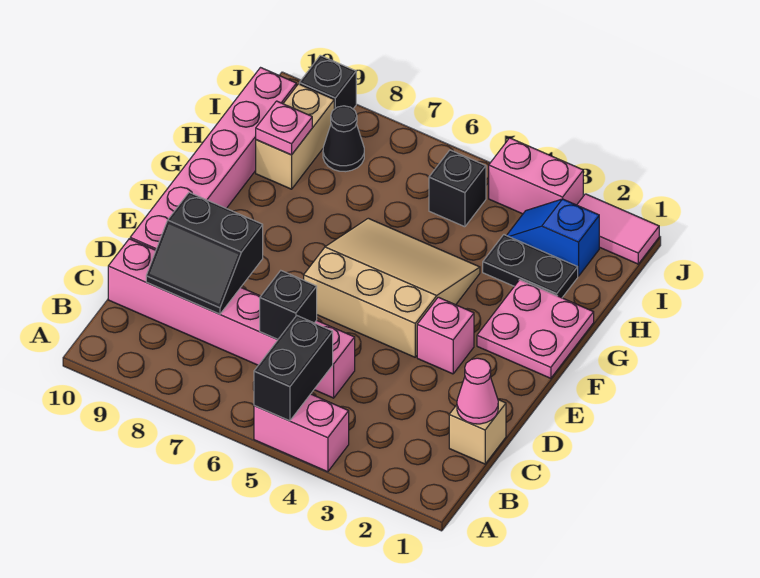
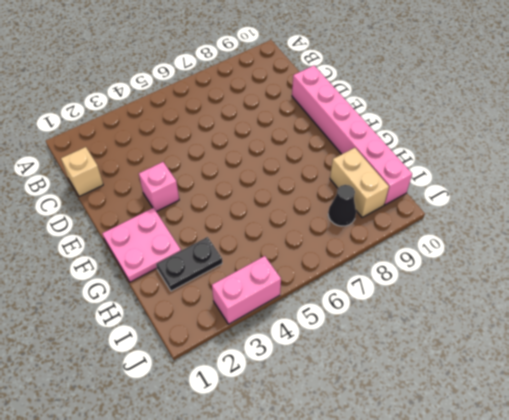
none -> pink 1x2 brick [254,394,349,472]
none -> pink 1x6 brick [108,239,355,398]
none -> tan 3x3 slope [304,218,480,357]

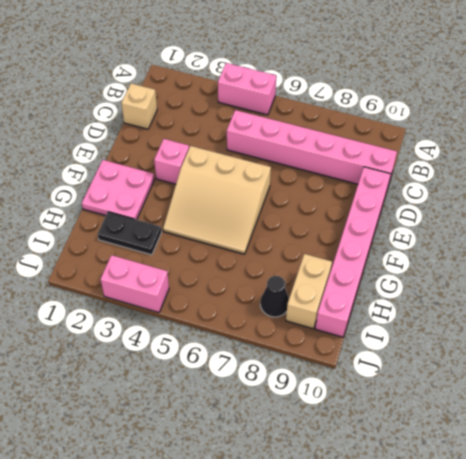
none -> blue 1x2 slope [507,199,599,276]
none -> black 1x1 brick [429,150,486,227]
none -> pink 1x2 tile [577,194,659,264]

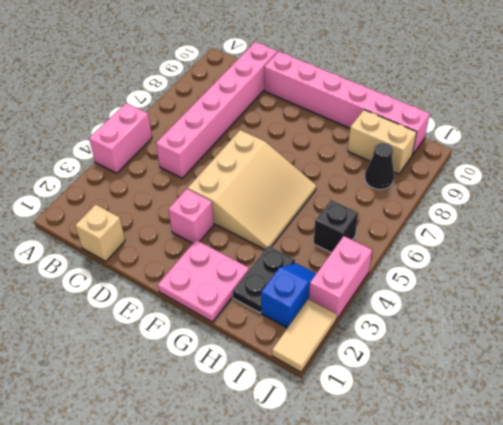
tan 1x2 tile [272,299,337,372] -> pink 1x2 tile [577,194,659,264]
none -> black 1x1 brick [299,55,356,109]
none -> black 1x2 brick [254,316,333,421]
none -> pink 1x1 cone [457,358,498,424]

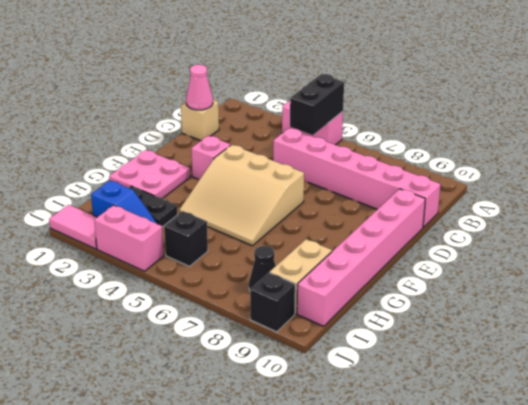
none -> black 1x1 brick [260,271,317,339]
none -> black 2x2 slope [146,192,263,314]
none -> pink 1x1 plate [256,101,312,155]

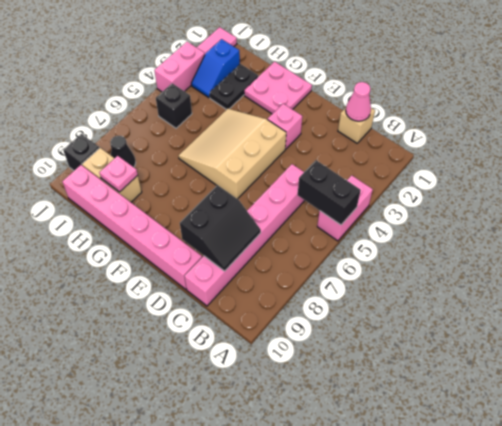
none -> black 1x1 brick [260,271,317,339]

